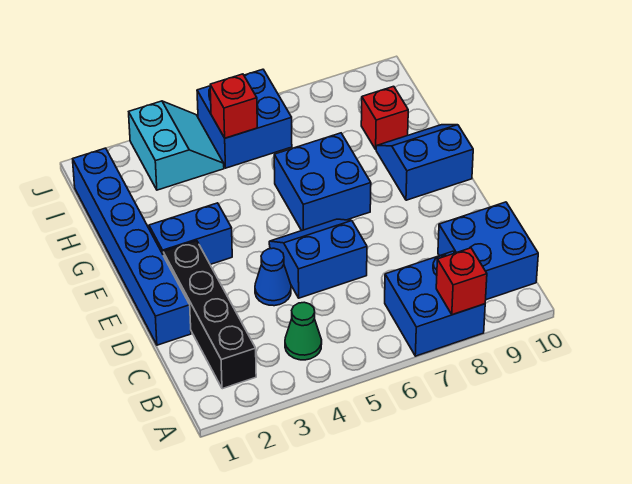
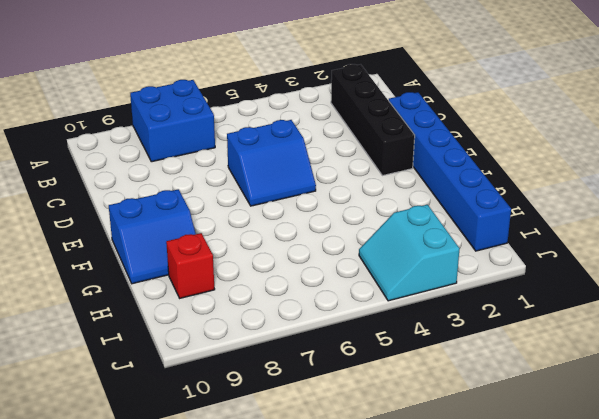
none -> green 1x1 cone [285,302,322,360]
none -> blue 2x2 brick [438,202,538,300]
none -> blue 1x1 cone [255,248,291,306]

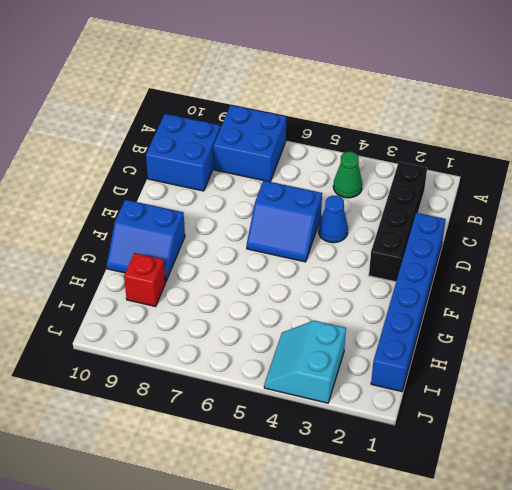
none -> blue 1x2 brick [149,203,232,264]
none -> blue 2x2 brick [274,133,371,231]
none -> blue 2x2 brick [197,69,292,168]

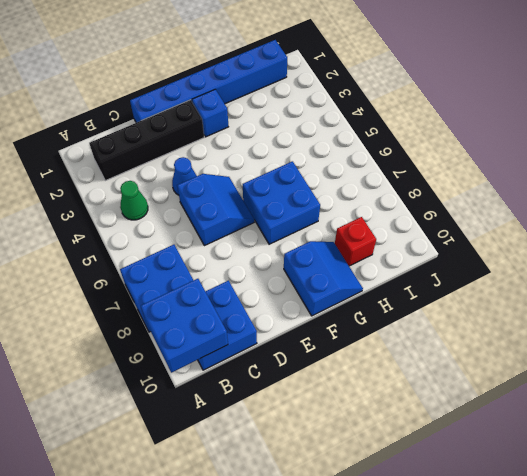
blue 2x2 brick [141,279,228,373] -> blue 2x2 brick moved to [197,69,292,168]
blue 1x1 brick [192,89,228,137] -> blue 1x2 brick [149,203,232,264]
none -> cyan 2x2 slope [129,101,224,190]
none -> red 1x1 brick [436,248,487,315]
none -> red 1x1 brick [210,74,257,138]

